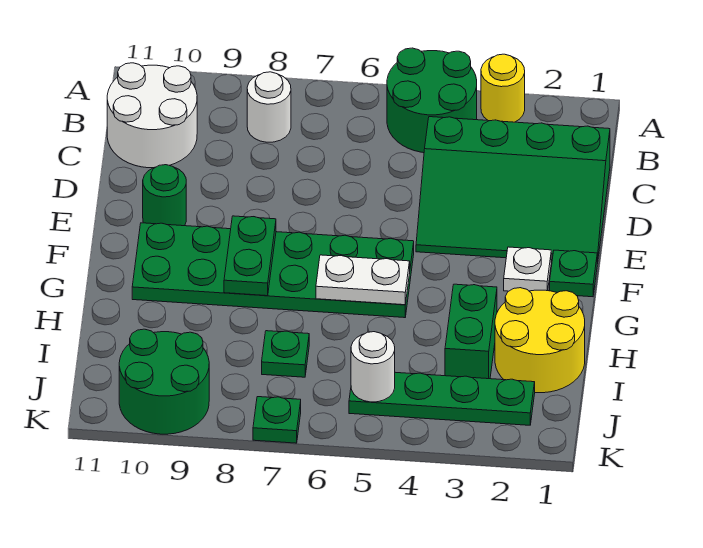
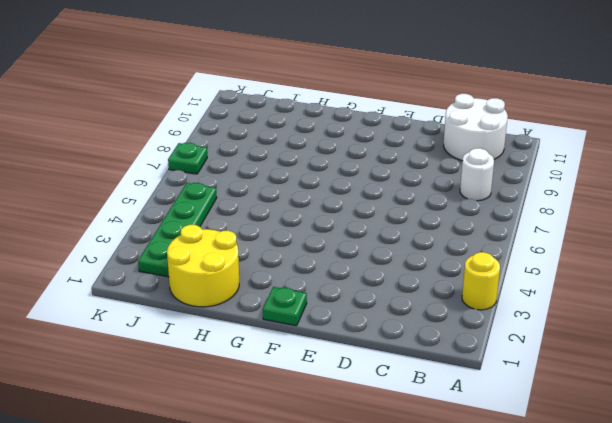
none -> green 2x2 round brick [387,48,477,153]
none -> green 3x4 slope [416,117,610,264]
none -> green 1x1 round brick [143,165,186,226]

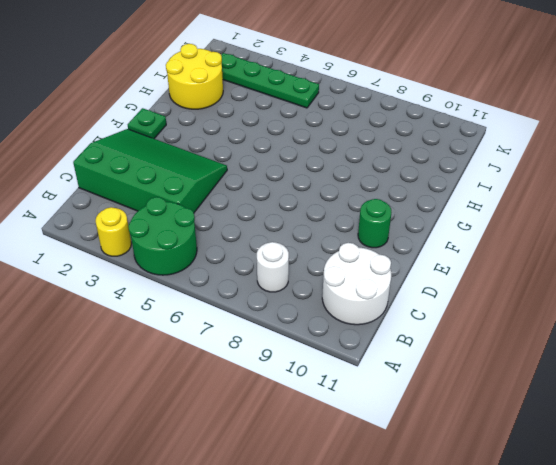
none -> white 1x1 plate [504,247,551,291]
none -> green 2x6 plate [132,223,414,318]
none -> green 1x2 brick [445,284,497,379]

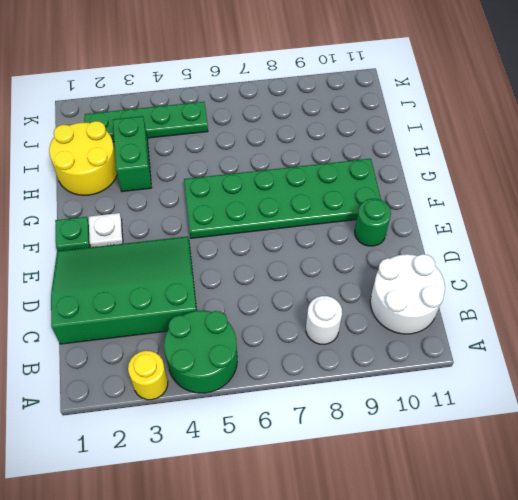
none -> green 1x1 plate [262,331,309,377]
none -> green 2x2 round brick [119,329,209,434]
none -> green 1x1 plate [253,397,301,443]

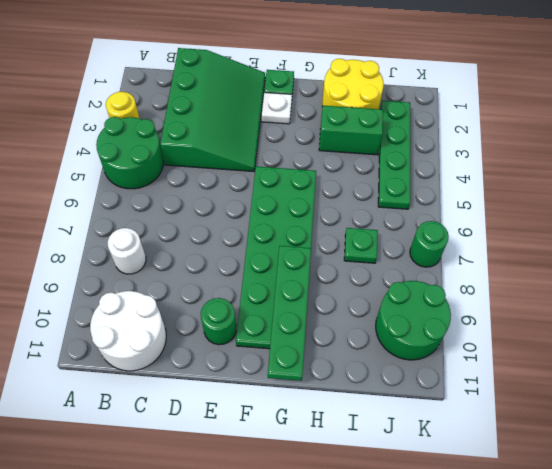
green 1x4 plate [268,246,311,381] -> green 1x2 plate [224,216,276,296]
green 1x1 round brick [410,221,449,267] -> green 1x1 plate [253,397,301,443]
none -> white 1x2 plate [316,255,410,305]
none -> white 1x1 round brick [351,332,395,402]

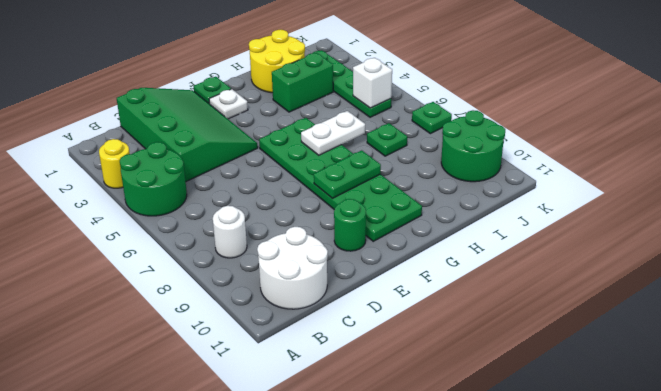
white 1x2 plate [301,111,365,155] -> white 1x2 plate turned to [316,255,410,305]
white 1x1 brick [353,58,392,108] -> white 1x1 round brick [351,332,395,402]

